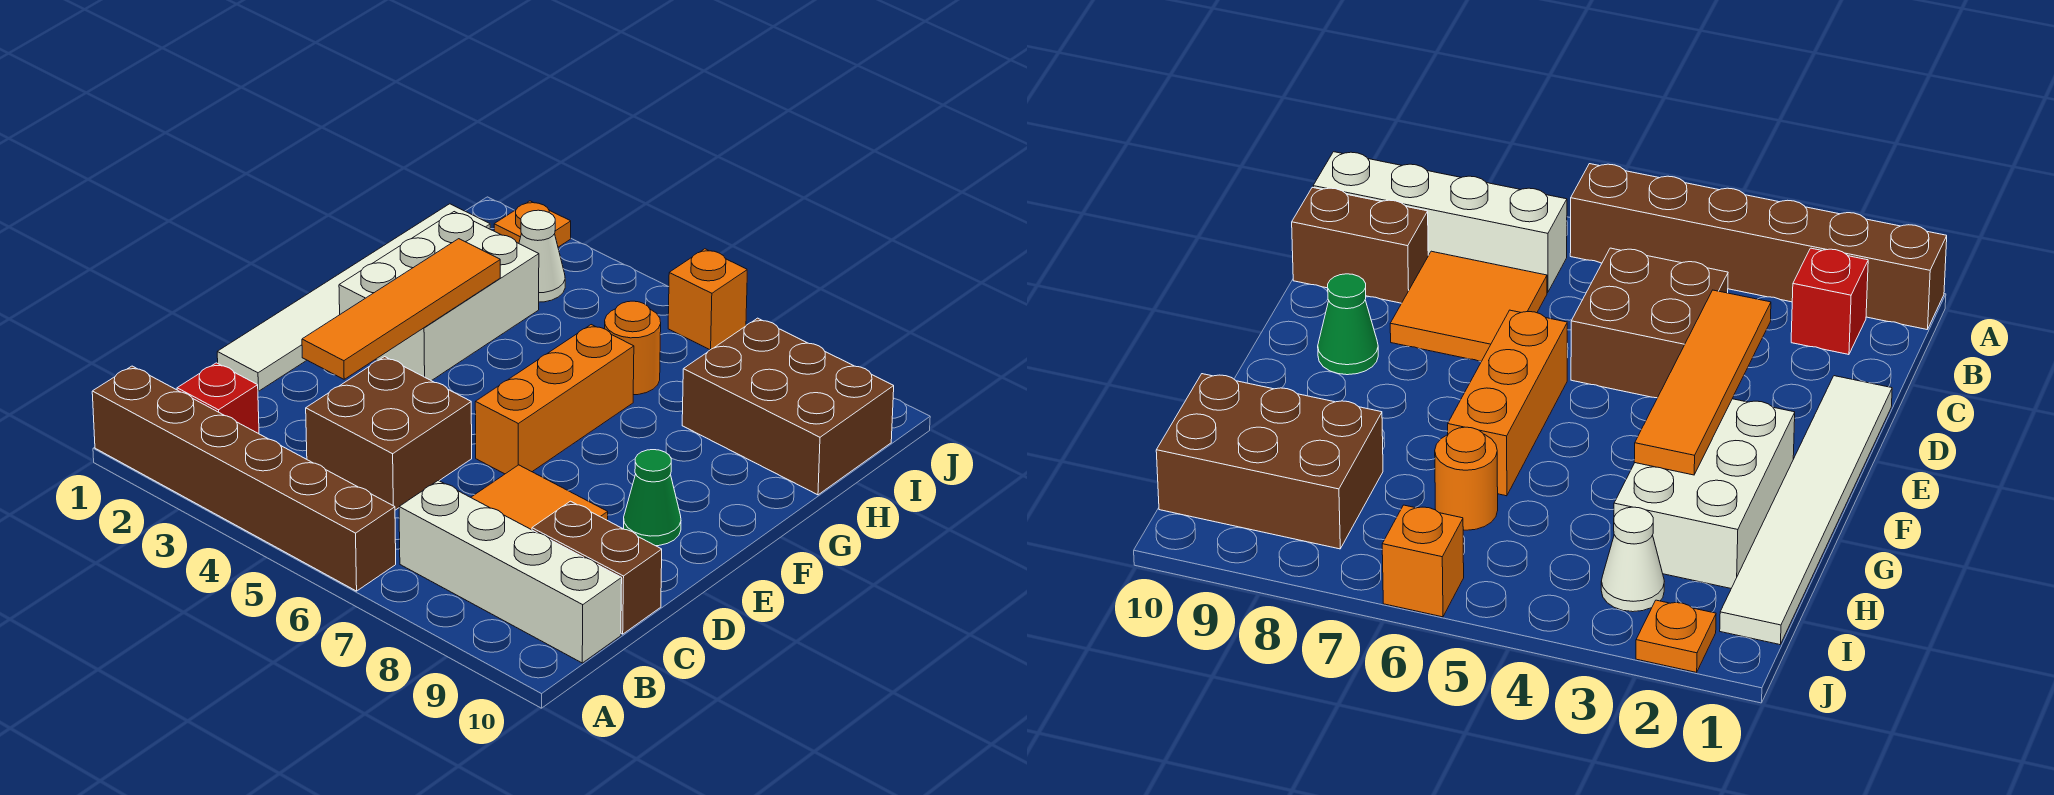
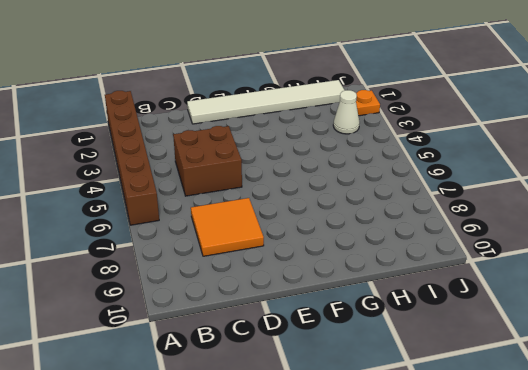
none -> red 1x1 brick [177,363,259,434]
none -> white 1x4 brick [399,480,622,663]
none -> brown 1x2 brick [532,501,662,634]

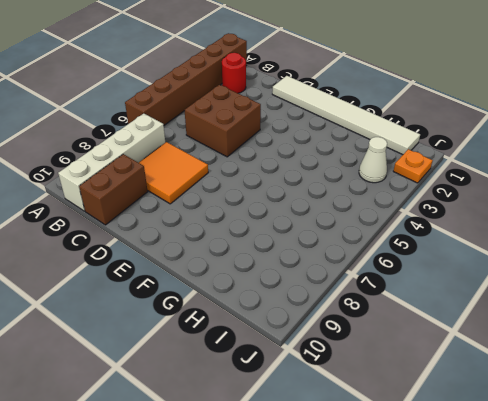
red 1x1 round brick [222,53,246,93] -> red 1x1 brick [177,363,259,434]
none -> orange 1x3 brick [475,325,634,474]
none -> green 1x1 cone [624,450,681,546]
none -> white 2x3 brick [339,212,539,381]

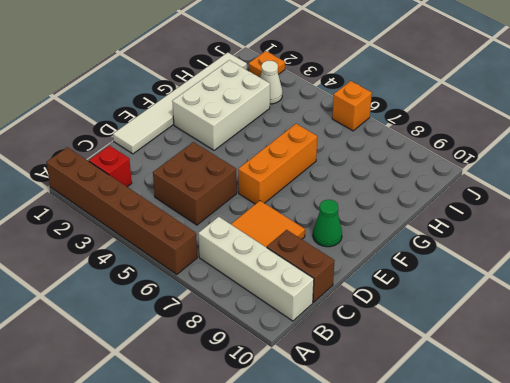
none -> orange 1x1 round brick [605,301,661,395]
none -> brown 2x3 brick [682,318,894,495]
none -> orange 1x4 tile [302,239,500,379]

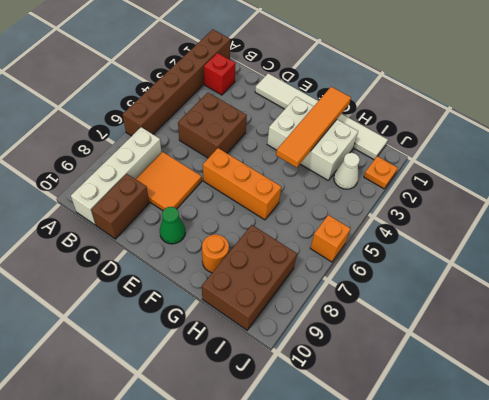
orange 1x4 tile [276,87,351,168] -> orange 1x4 tile turned to [302,239,500,379]
orange 1x1 round brick [202,234,229,273] -> orange 1x1 round brick moved to [605,301,661,395]

